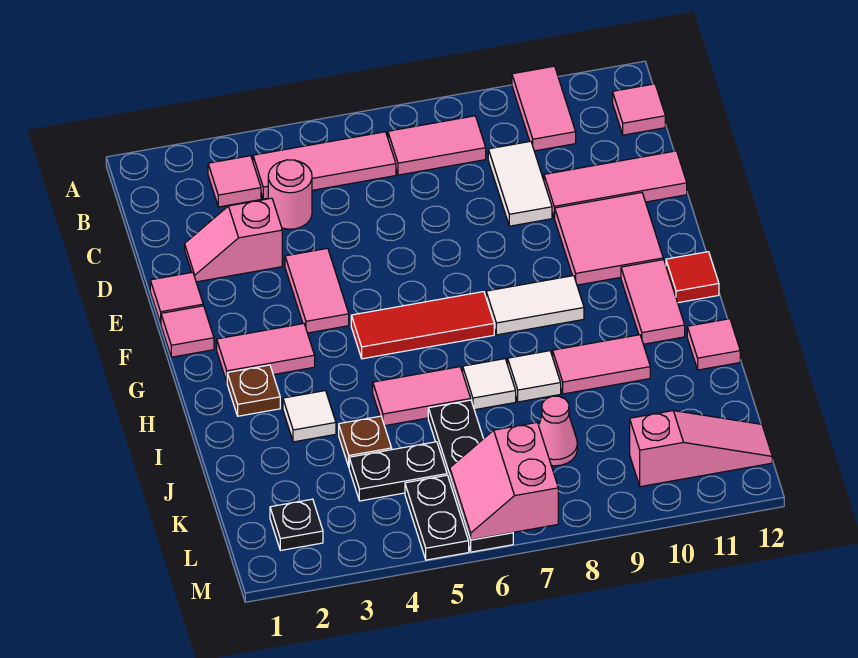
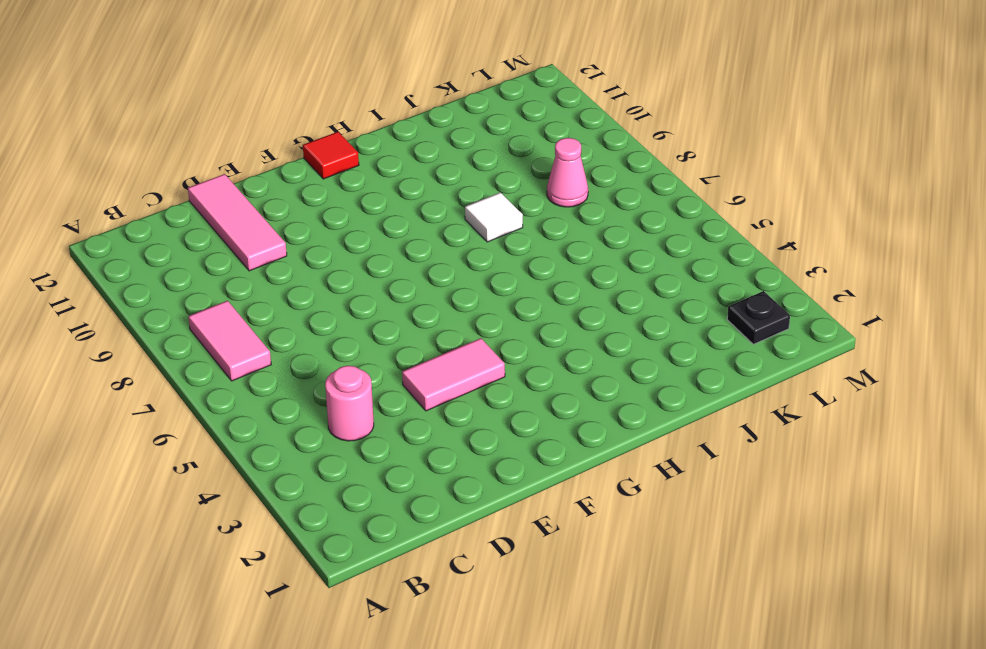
none -> pink 1x2 tile [512,66,576,151]
none -> pink 1x1 tile [208,156,261,207]
none -> pink 1x3 tile [253,132,396,199]
none -> pink 1x1 tile [613,84,665,135]

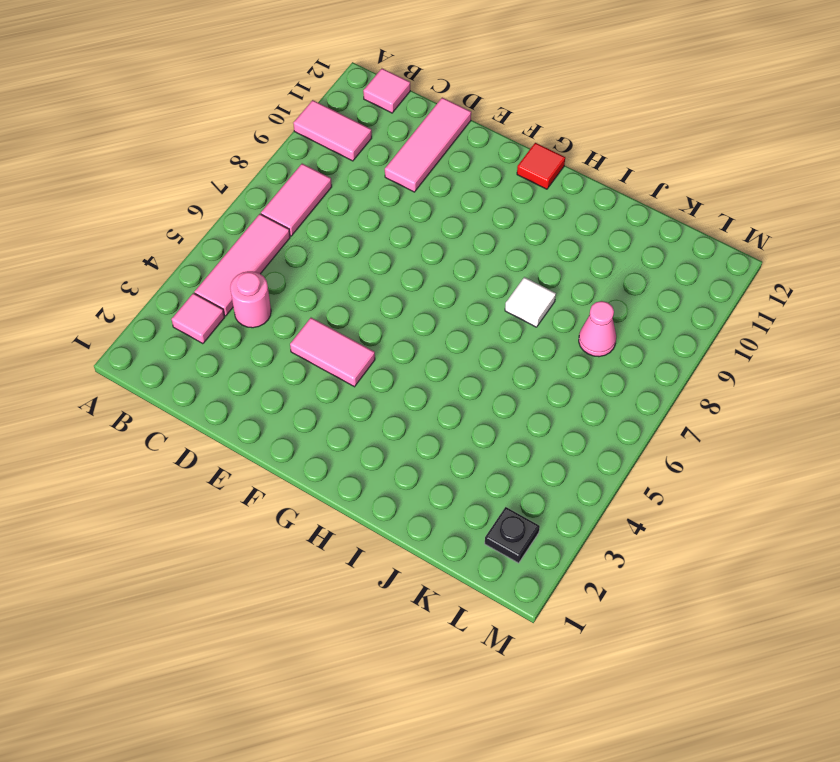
none -> white 1x2 tile [488,141,552,226]
none -> pink 1x2 slope [185,198,282,282]
none -> pink 1x1 tile [150,272,203,323]
none -> pink 2x2 tile [555,193,663,285]

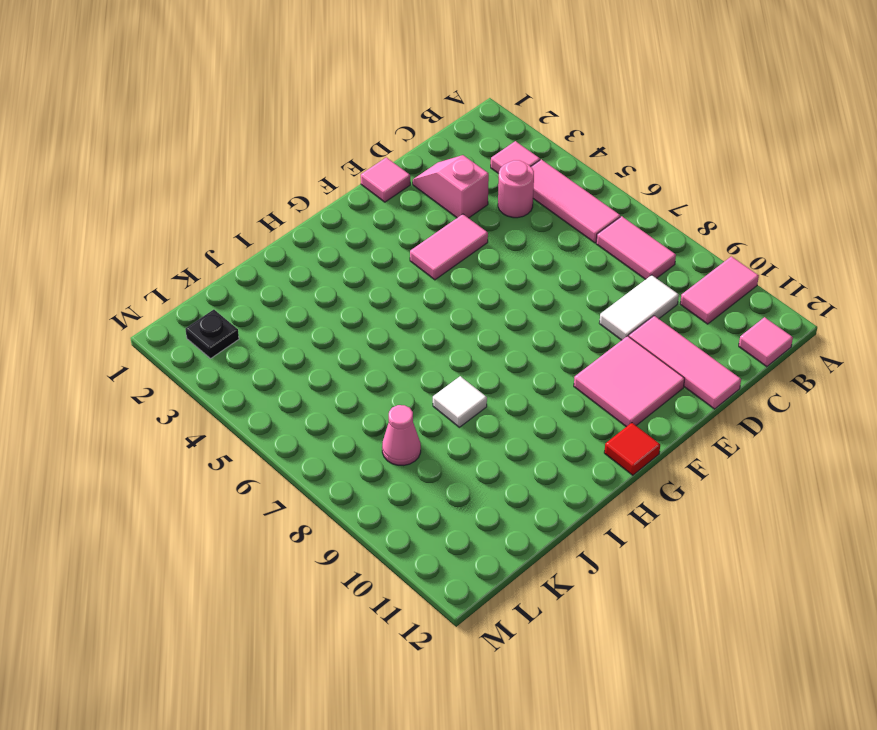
none -> pink 1x1 tile [161,306,214,357]
none -> pink 1x2 tile [217,324,315,382]
none -> red 1x3 tile [351,292,494,359]
none -> white 1x2 tile [486,276,584,335]

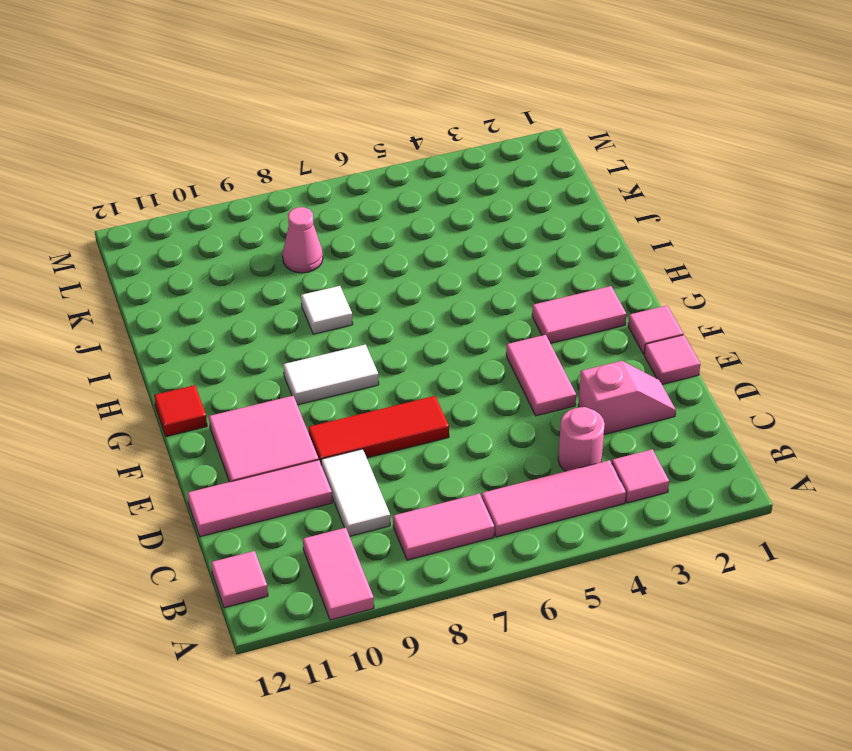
red 1x3 tile [308,396,449,463] -> red 1x3 tile moved to [351,292,494,359]
none -> pink 1x2 tile [621,260,685,344]
none -> brown 1x1 plate [227,365,280,416]
none -> white 1x1 tile [283,391,336,442]
none -> pink 1x2 tile [373,367,471,426]

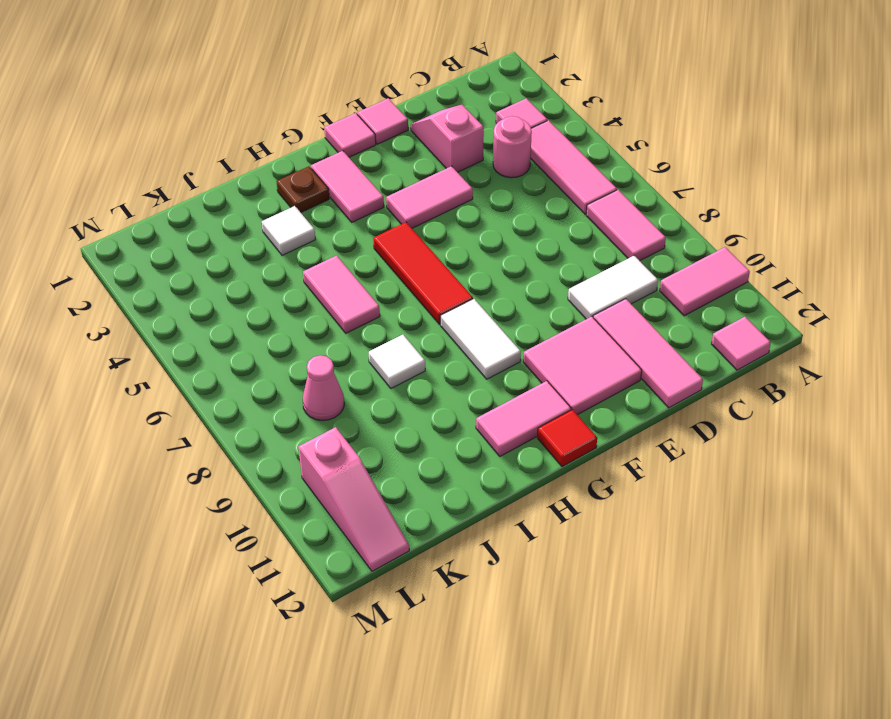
none -> white 1x1 tile [463,359,516,410]
none -> pink 1x2 tile [553,335,650,394]
none -> pink 1x1 tile [687,319,740,370]
none -> brown 1x1 plate [339,416,392,466]

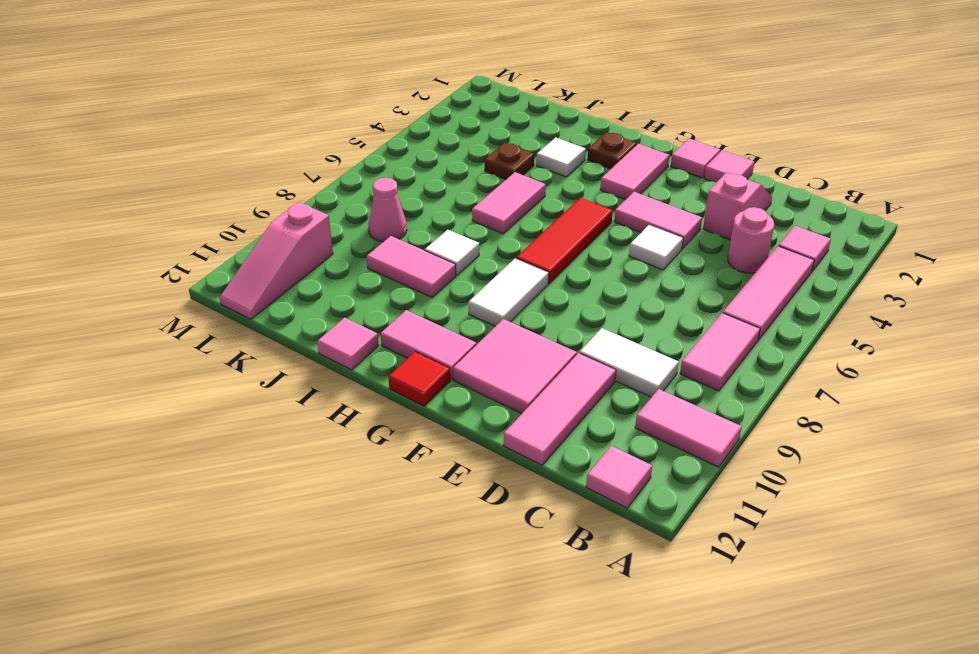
white 1x1 tile [629,224,683,270] -> white 1x1 tile moved to [463,359,516,410]
pink 1x2 tile [367,236,456,297] -> pink 1x2 tile turned to [553,335,650,394]
none -> black 1x4 plate [428,400,513,552]
none -> black 1x2 plate [349,442,447,501]
none -> black 1x1 plate [270,499,323,551]
none -> black 1x2 plate [405,475,469,560]

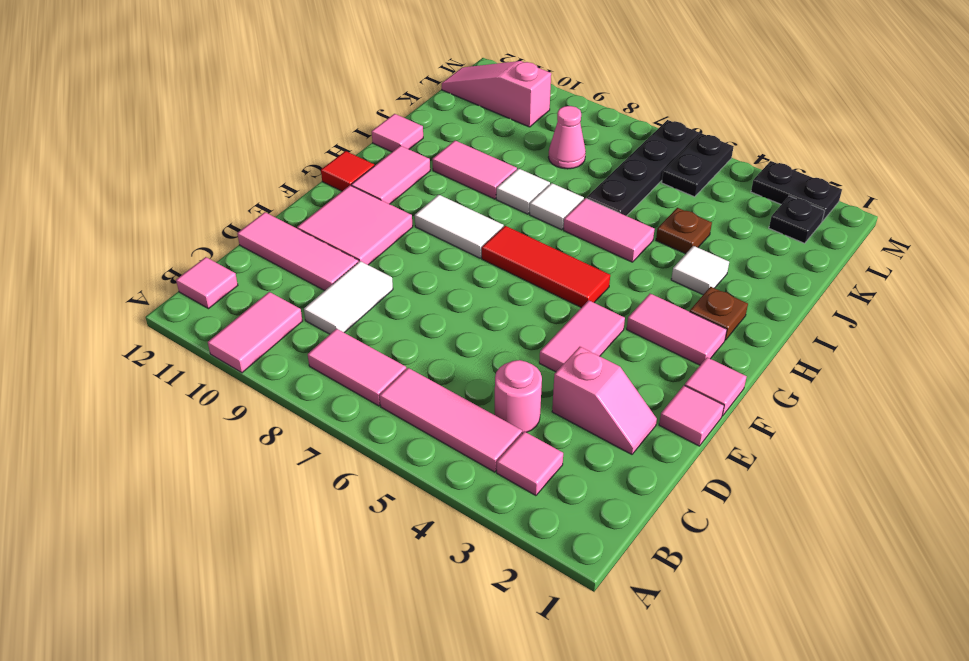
black 1x2 plate [751,161,842,221] -> black 1x2 plate moved to [349,442,447,501]
none -> pink 2x2 slope [450,423,558,540]

